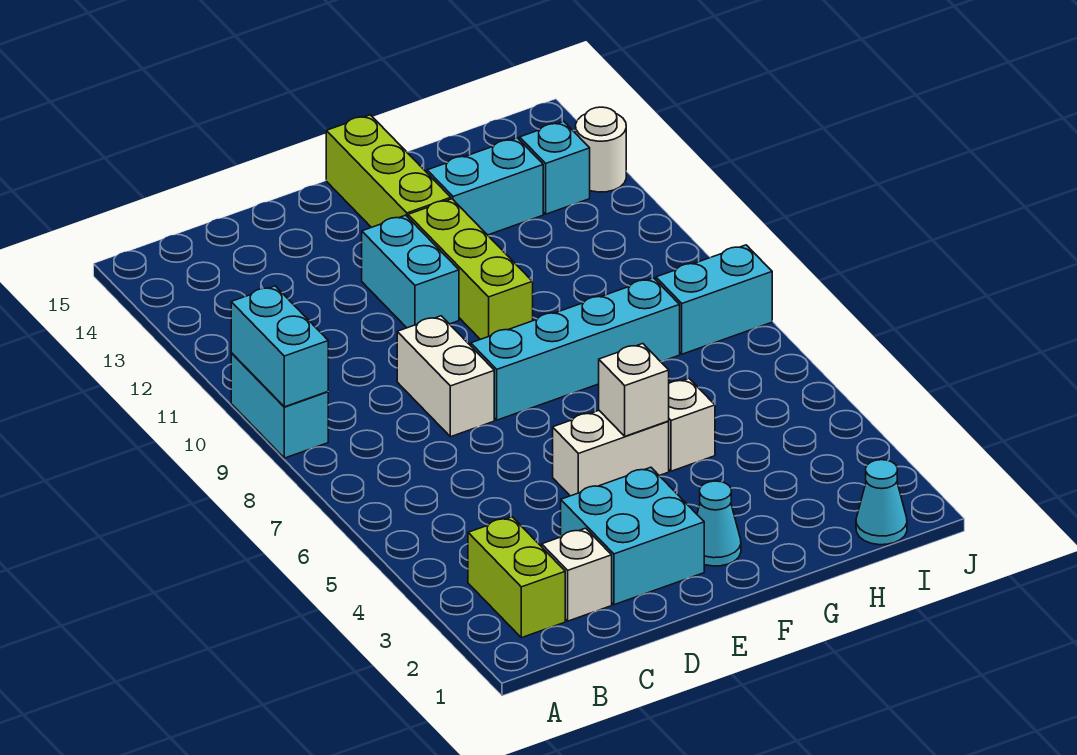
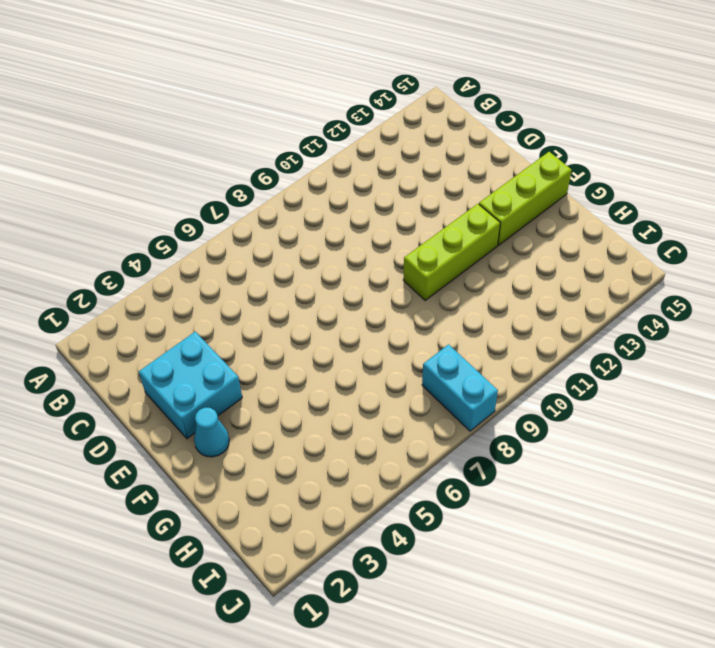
none -> cyan 1x2 brick [231,353,328,458]
none -> lime 1x2 brick [468,517,565,638]
none -> white 1x1 brick [542,528,612,621]

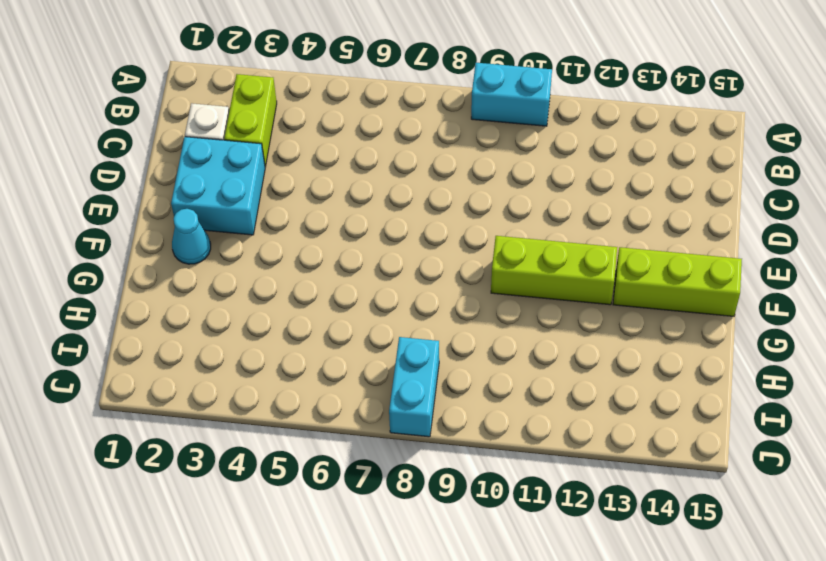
lime 1x2 brick [224,74,277,167] -> lime 1x2 brick turned to [468,517,565,638]
none -> white 1x2 brick [397,316,494,437]
none -> white 1x2 brick [553,411,669,496]
none -> cyan 1x4 brick [471,278,680,420]

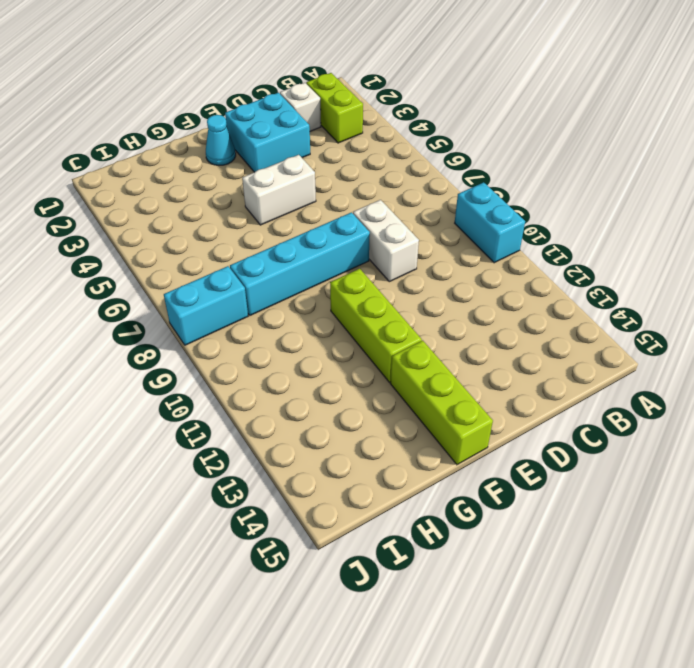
none -> cyan 1x2 brick [362,215,459,328]
none -> white 1x1 brick [669,378,715,471]
none -> cyan 1x2 brick [427,138,543,235]

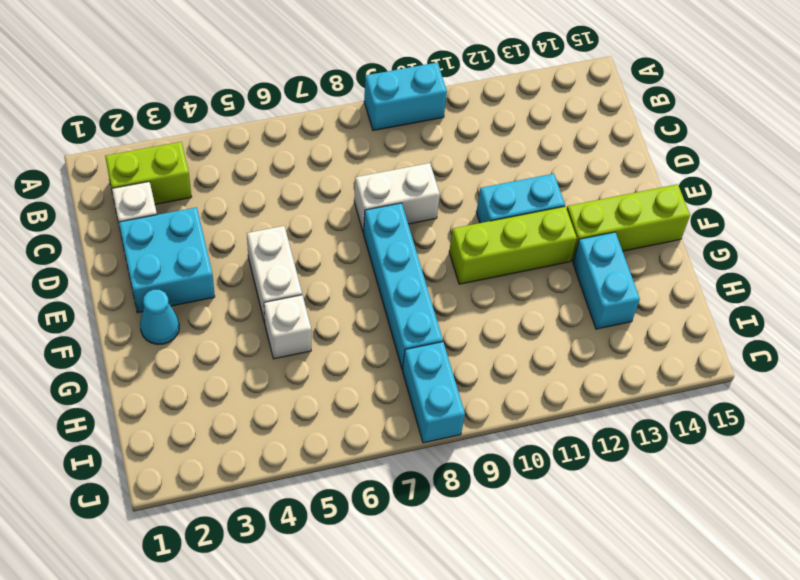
none -> cyan 1x1 cone [856,460,907,545]
none -> cyan 1x1 brick [520,121,590,214]
none -> white 1x1 round brick [576,107,626,192]

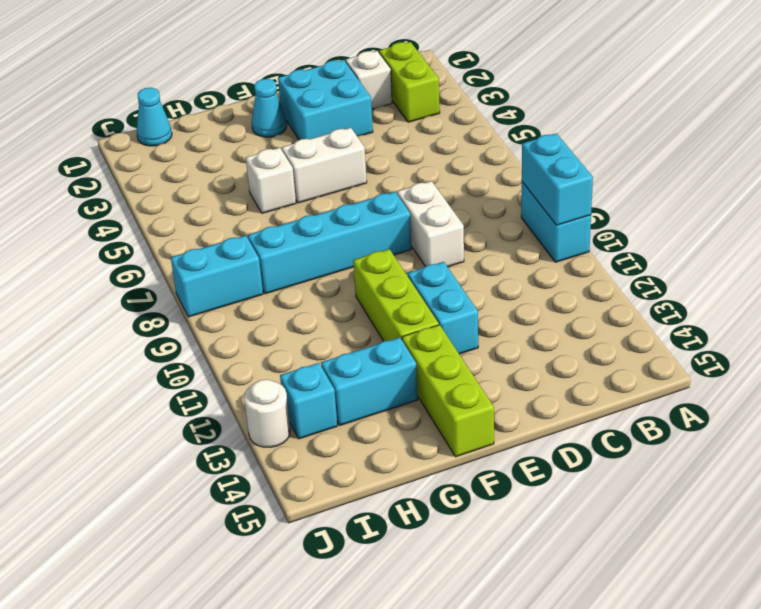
none -> white 1x1 brick [599,344,669,436]

